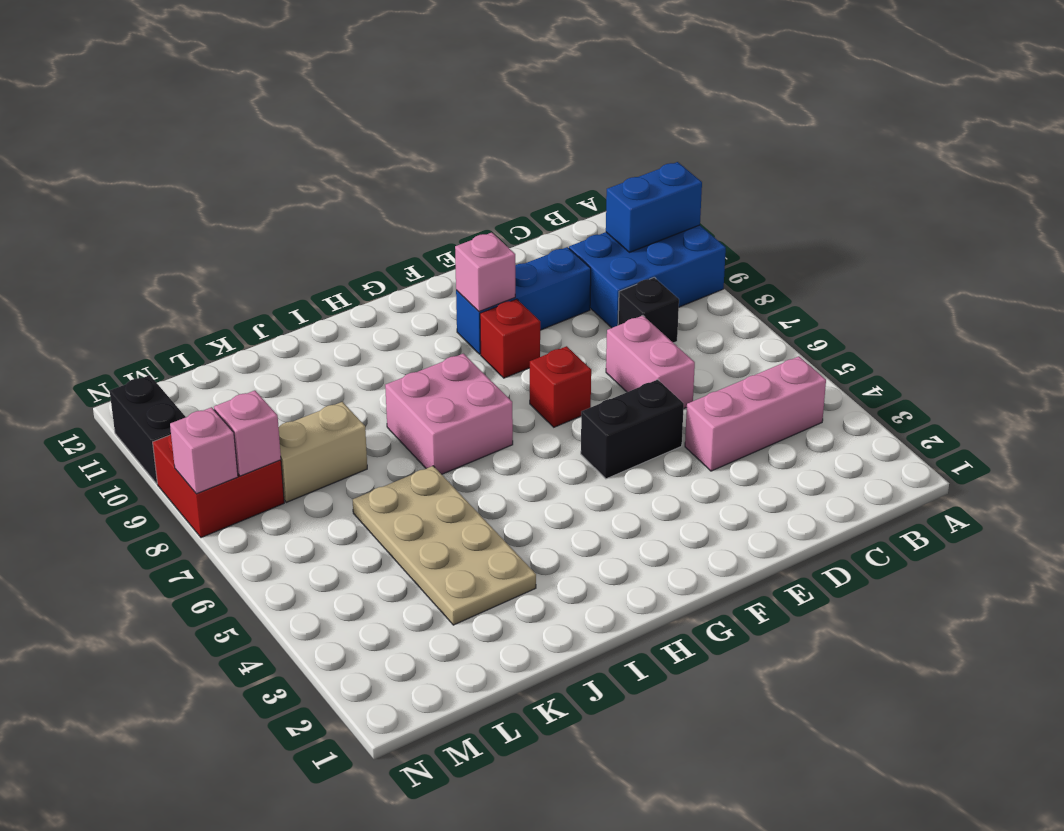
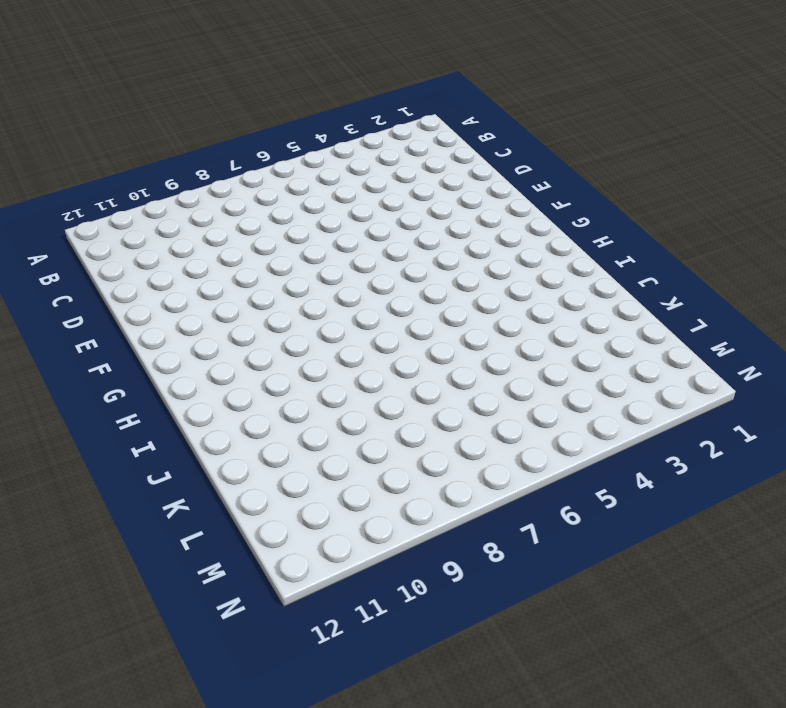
none -> blue 2x3 brick [569,225,726,328]
none -> pink 1x3 brick [685,356,826,471]
none -> black 1x1 brick [618,277,679,343]

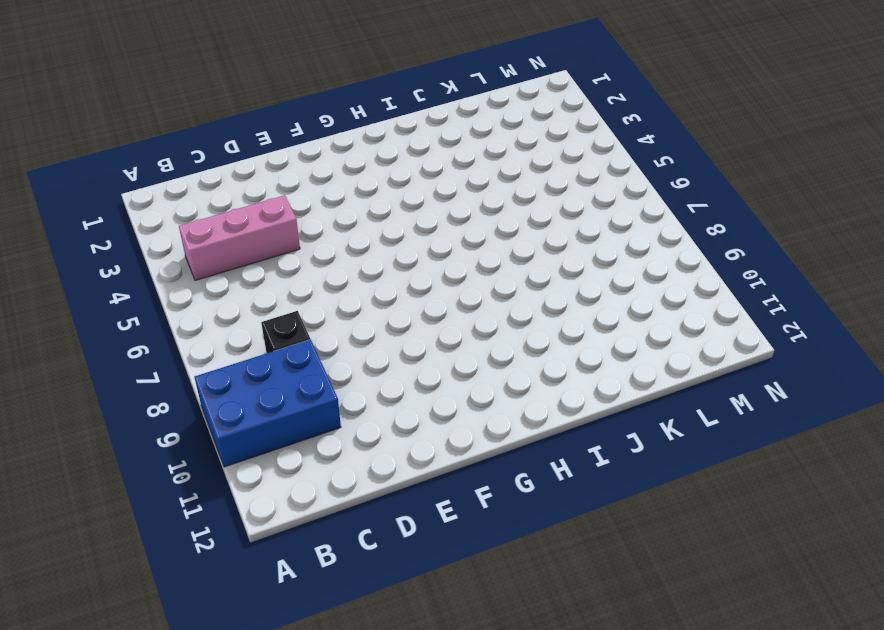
none -> pink 1x2 brick [606,316,695,409]
none -> blue 1x3 brick [456,247,591,354]
none -> black 1x2 brick [581,380,684,479]

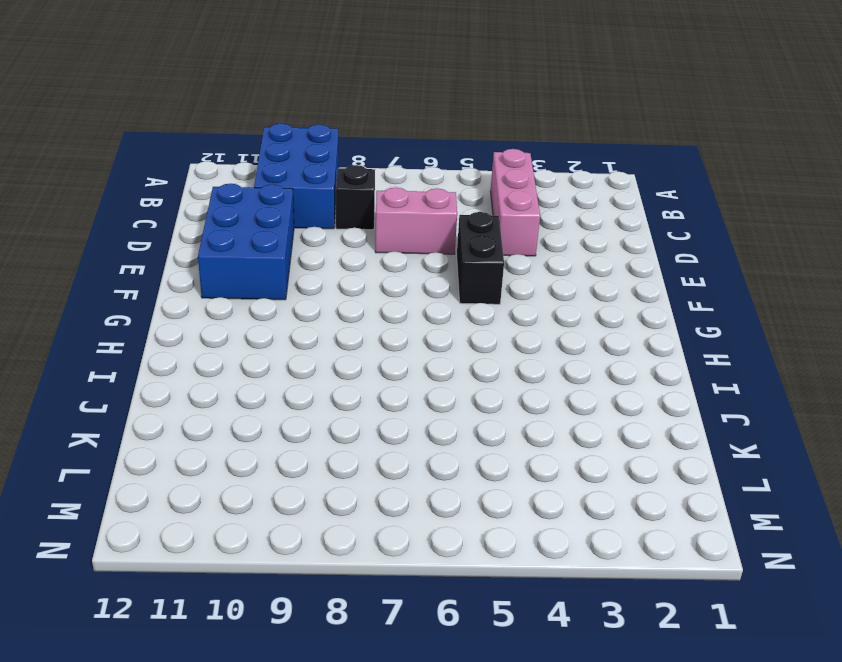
blue 2x3 brick [198,184,294,300] -> blue 1x3 brick [456,247,591,354]
none -> red 1x1 brick [530,346,591,427]
none -> red 1x1 brick [480,299,540,378]
none -> pink 2x2 brick [385,354,513,474]

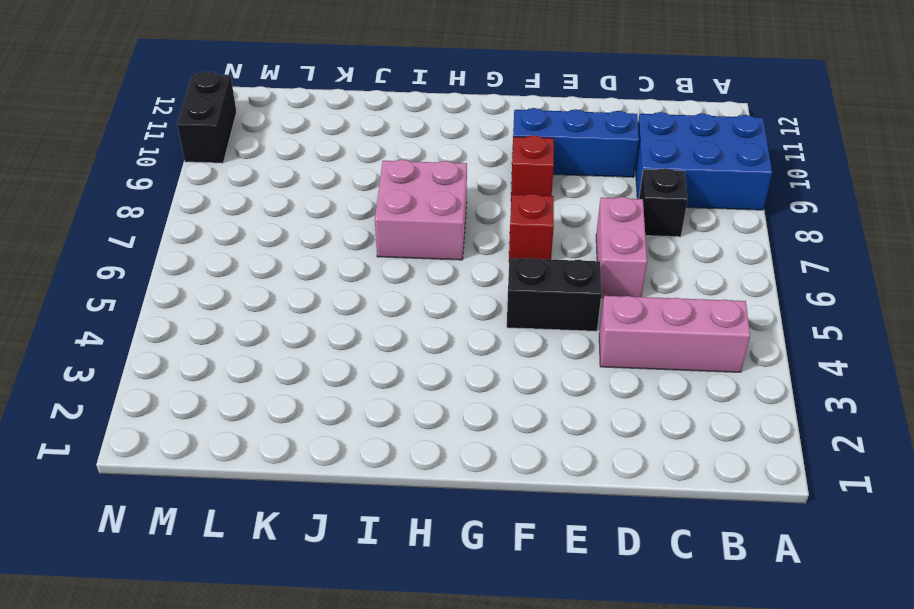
none -> tan 2x4 plate [353,466,536,625]
none -> tan 1x2 brick [279,402,367,502]
none -> red 2x2 brick [153,434,284,538]

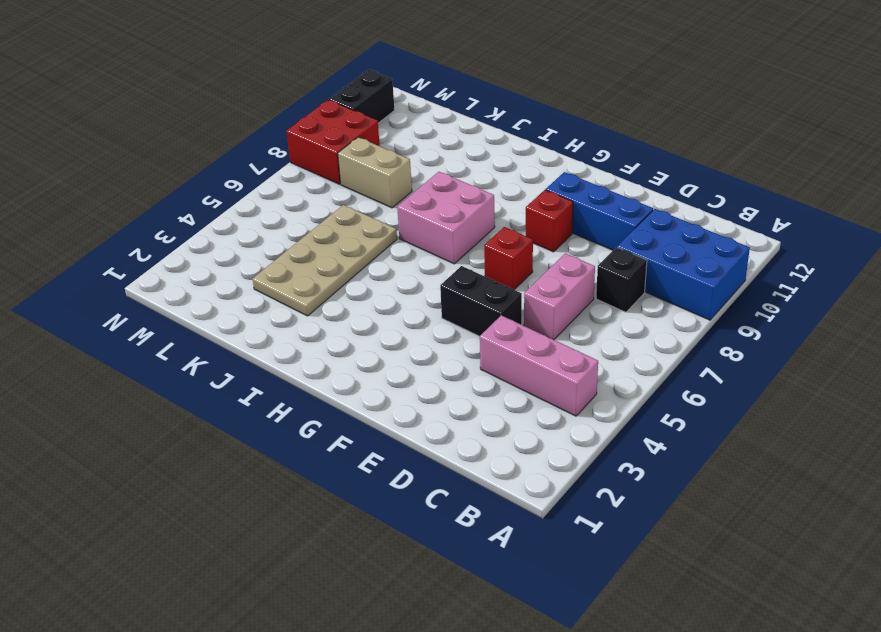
none -> blue 1x2 brick [606,162,702,252]
none -> pink 1x1 brick [455,233,515,311]
none -> pink 1x1 brick [214,391,281,476]

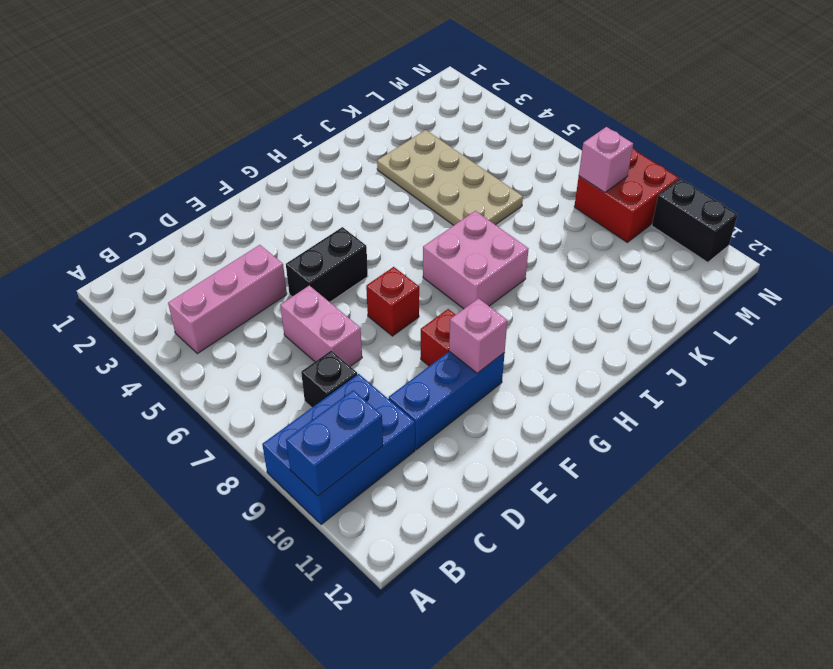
none -> tan 1x2 brick [279,402,367,502]
none -> pink 1x1 brick [170,407,238,494]

